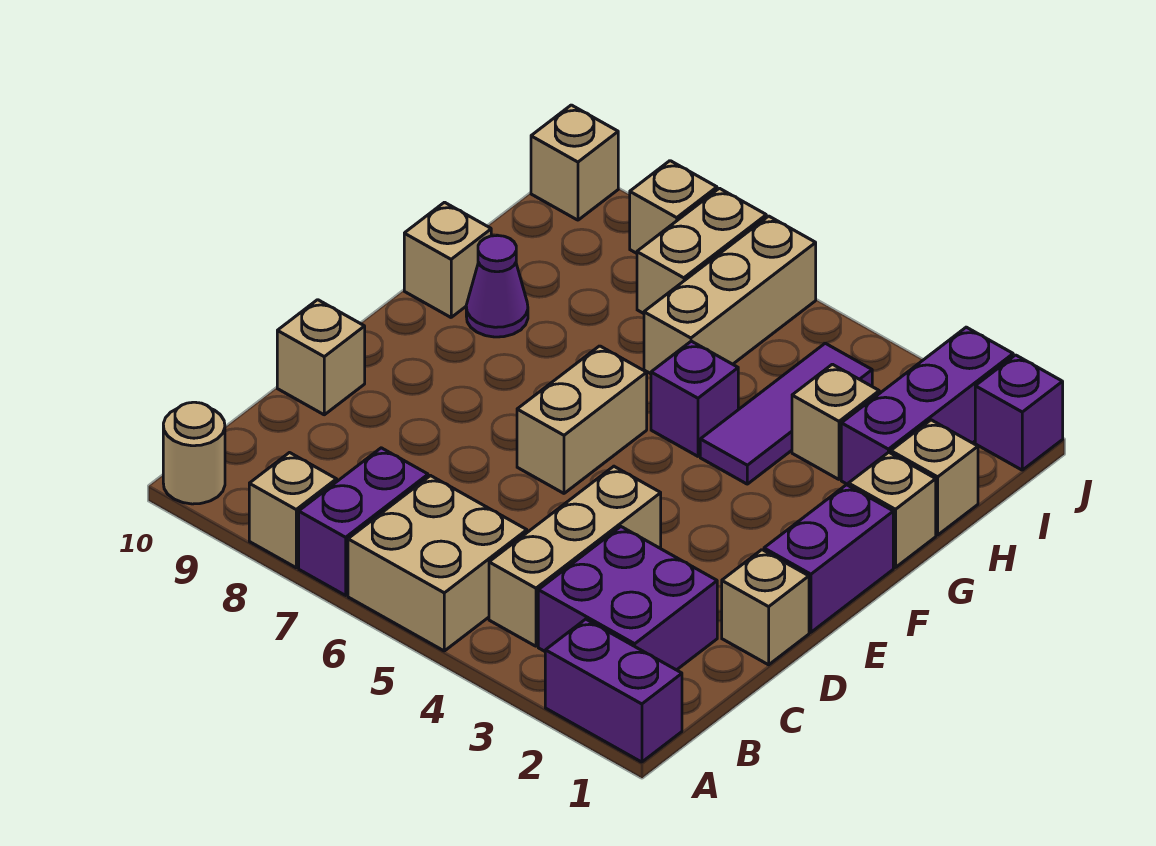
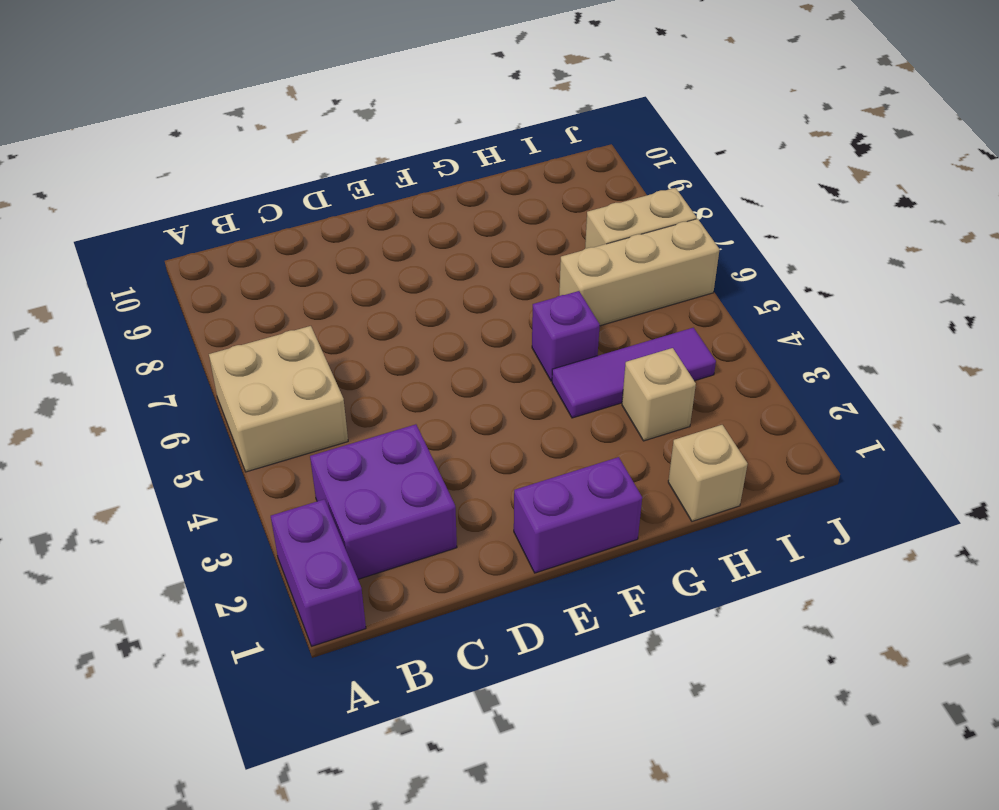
none -> purple 1x2 brick [299,448,428,595]
none -> tan 1x1 brick [249,453,337,568]
none -> tan 1x1 round brick [163,402,225,504]

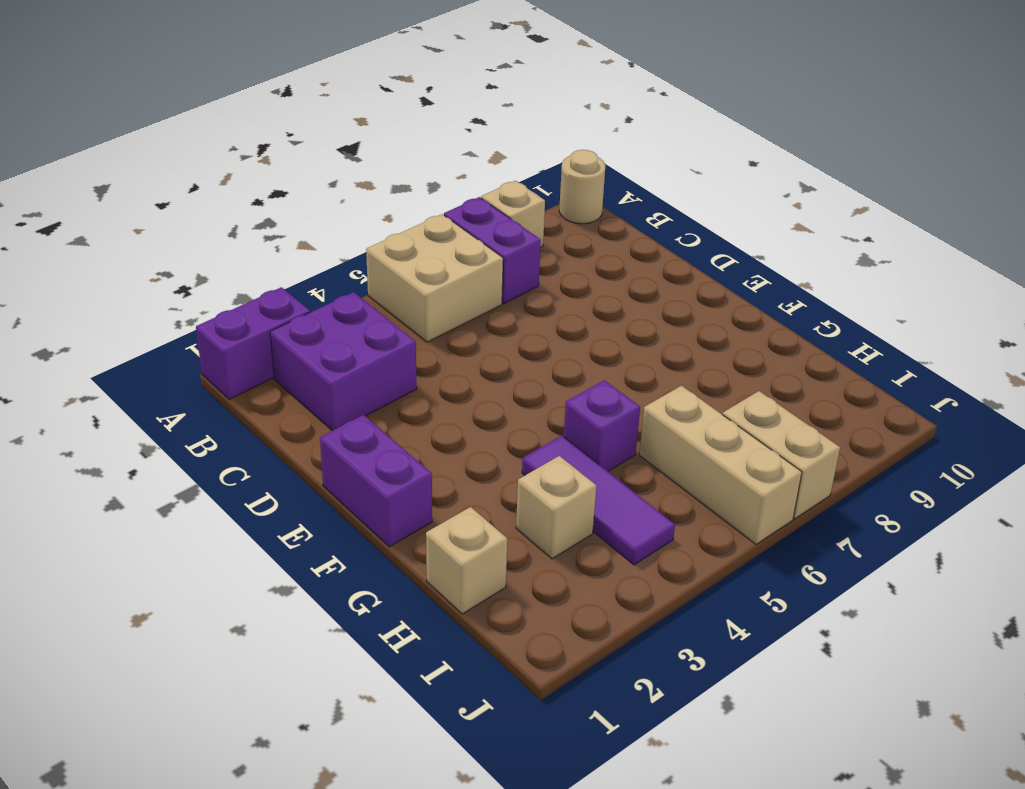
none -> tan 1x3 brick [489,466,661,646]
none -> tan 1x1 brick [722,550,809,665]
none -> tan 1x1 brick [277,300,365,415]

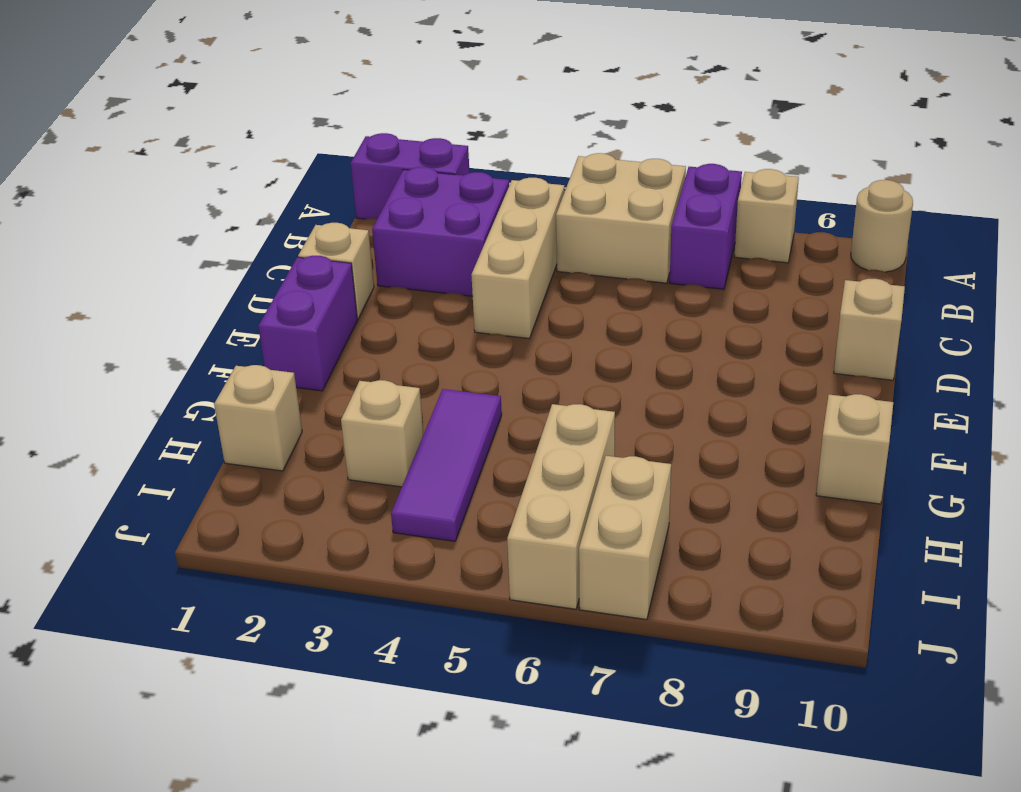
none -> tan 1x2 brick [517,346,647,493]
none -> tan 1x1 brick [849,452,936,568]
none -> purple 1x1 brick [651,341,738,456]

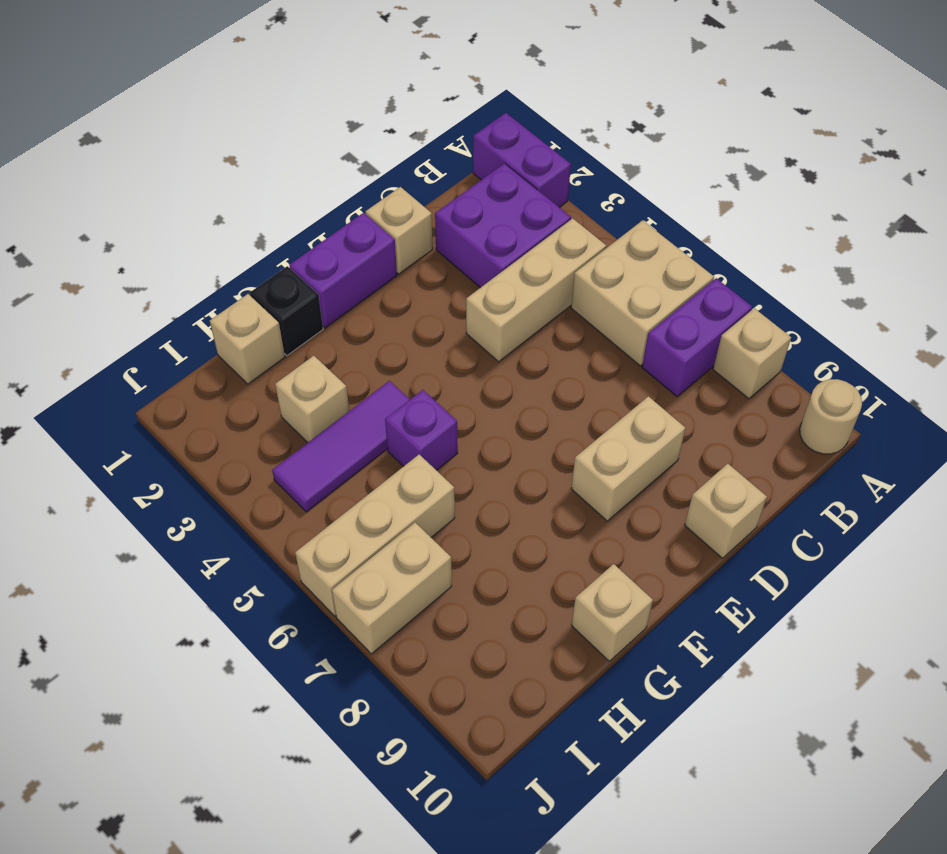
tan 1x2 brick [571,396,685,521] -> tan 1x2 brick moved to [517,346,647,493]
black 1x1 brick [250,266,323,356] -> tan 1x1 brick [849,452,936,568]
none -> purple 1x1 cone [466,235,528,337]
none -> purple 1x3 brick [841,327,1013,485]
none -> purple 1x1 brick [975,355,1063,470]

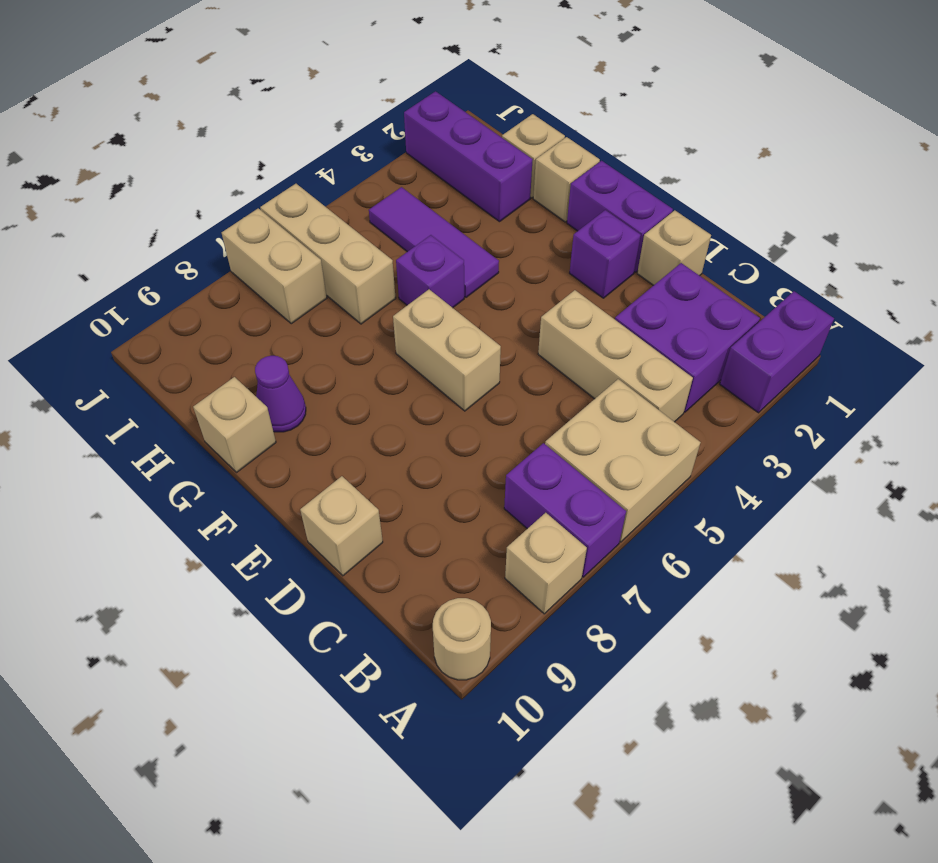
purple 1x1 brick [570,210,641,298] -> purple 1x1 brick moved to [975,355,1063,470]
none -> tan 1x1 brick [792,364,879,479]
none -> tan 1x1 brick [630,161,717,253]
none -> tan 1x1 brick [531,105,618,220]

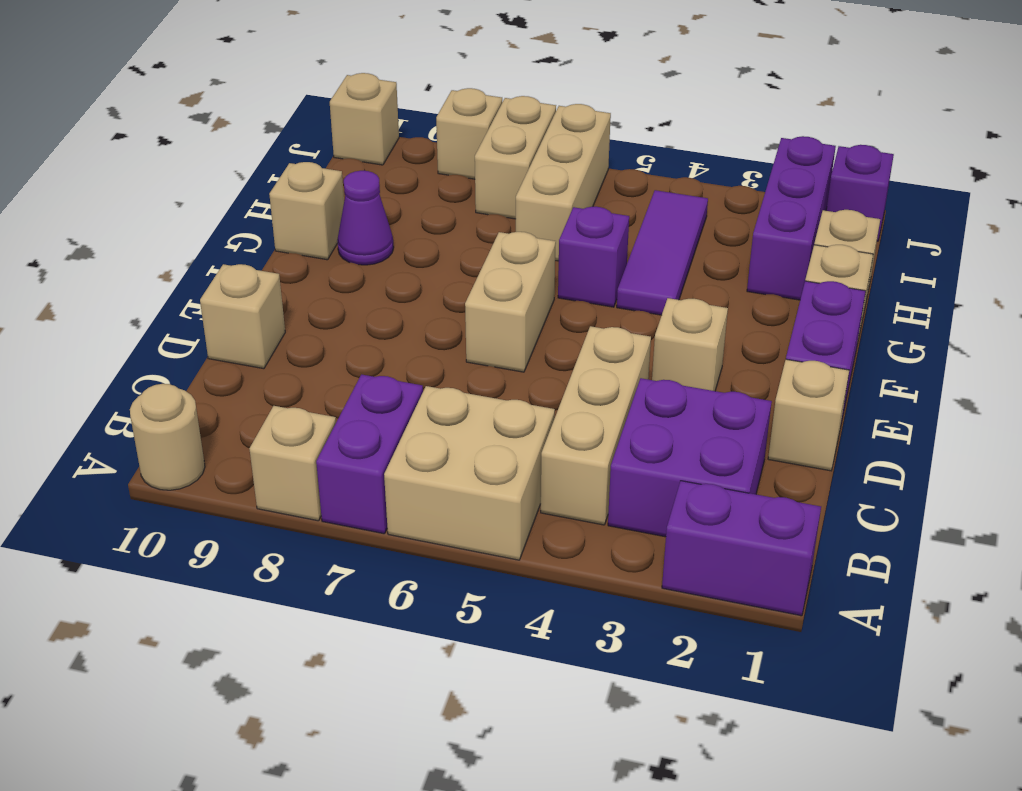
tan 1x1 brick [652,298,728,391] -> tan 1x1 brick moved to [792,364,879,479]

